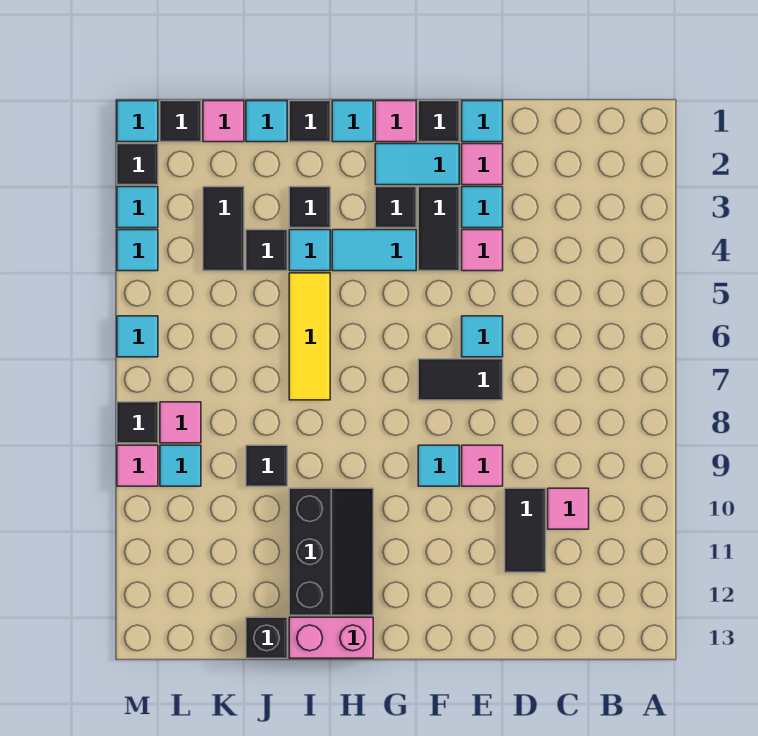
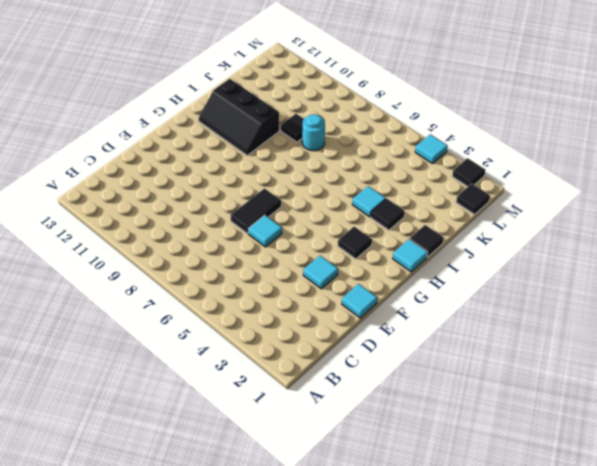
cyan 1x1 round brick [302,114,325,151] -> none
none -> pink 1x1 tile [548,488,589,529]
none -> black 1x2 tile [505,488,546,572]
none -> pink 1x1 tile [462,144,503,185]
none -> pink 1x1 tile [462,230,503,271]

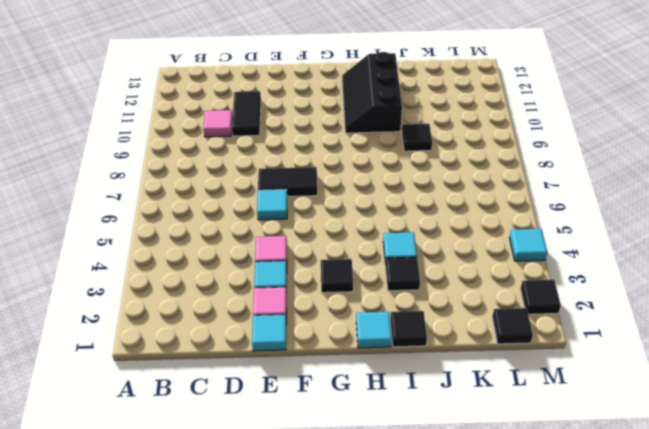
none -> pink 1x1 tile [462,445,503,486]
none -> black 1x1 tile [418,101,459,142]
none -> cyan 1x2 tile [375,144,459,185]
none -> black 1x2 tile [418,187,459,271]

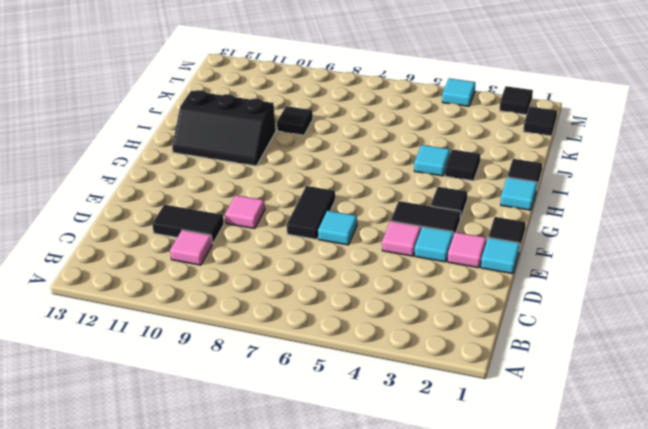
none -> cyan 1x2 tile [375,144,459,185]
none -> cyan 1x1 tile [418,445,459,486]
none -> pink 1x1 tile [375,101,416,142]
none -> cyan 1x2 tile [332,230,416,271]

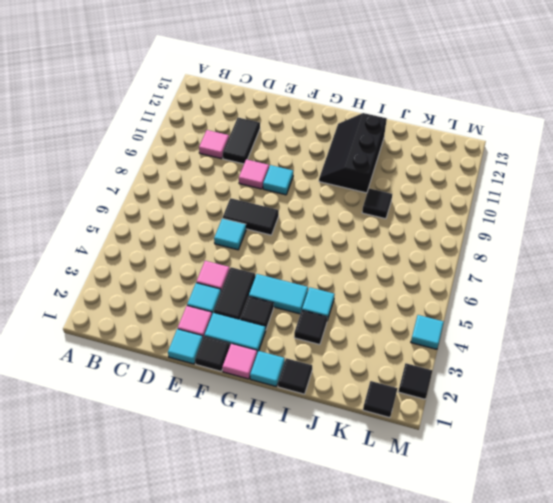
none -> pink 1x2 brick [289,617,373,658]
none -> yellow 1x3 tile [289,273,330,400]
none -> cyan 1x1 tile [246,101,287,142]
none -> black 1x1 tile [246,230,287,271]

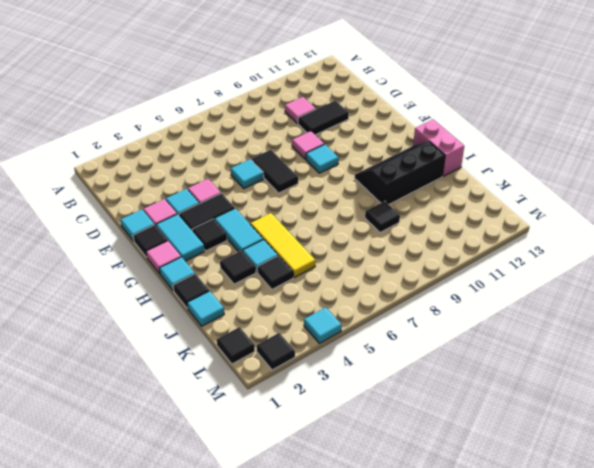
yellow 1x3 tile [250,213,315,278] -> yellow 1x3 tile turned to [289,273,330,400]
none -> black 1x1 brick [246,617,287,658]
none -> pink 1x1 tile [203,101,244,142]
none -> black 1x2 tile [203,187,244,271]
none -> pink 1x1 tile [160,402,201,443]

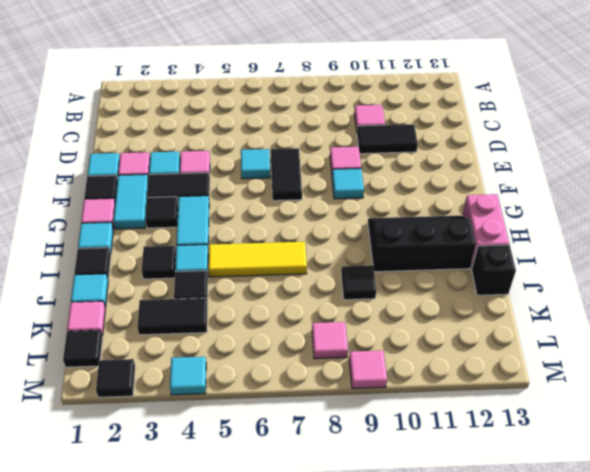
none -> cyan 1x1 tile [160,445,201,486]
none -> cyan 1x1 tile [117,101,158,142]
none -> cyan 1x1 tile [117,187,158,228]
none -> cyan 1x1 tile [117,316,158,357]

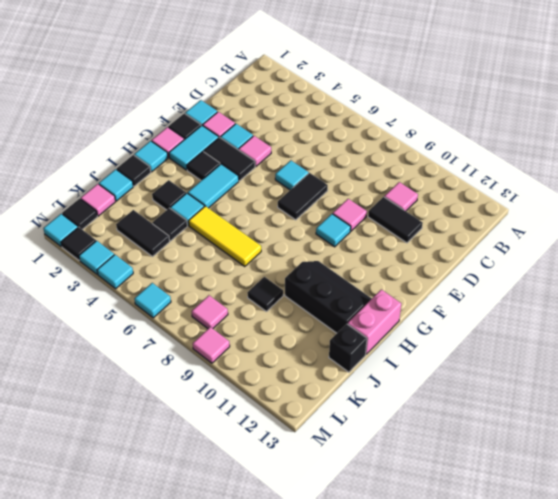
none -> cyan 1x1 tile [160,445,201,486]
none -> black 1x1 tile [117,402,158,443]

